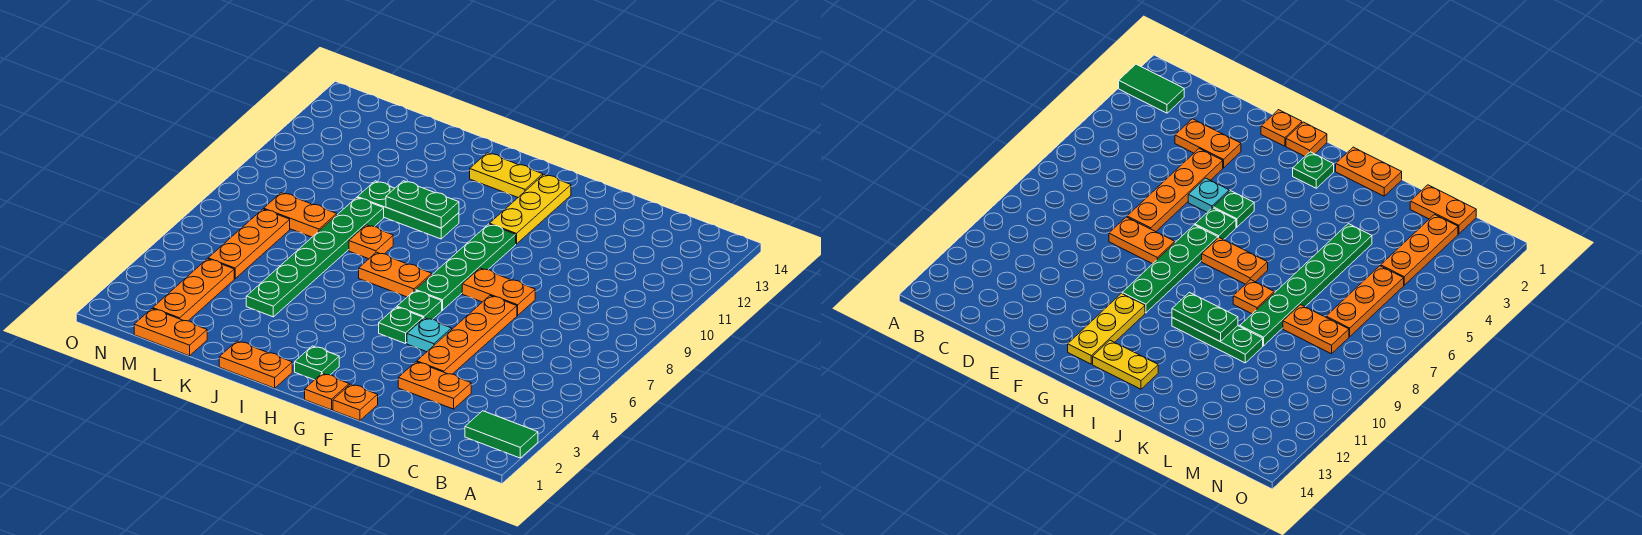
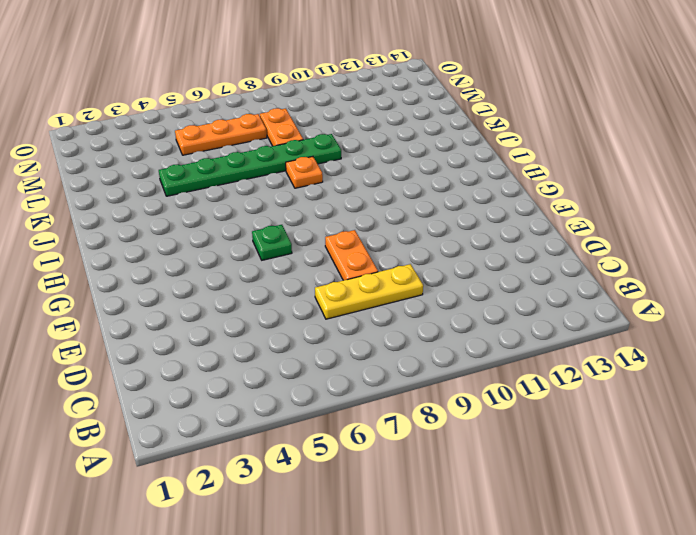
yellow 1x3 plate [315,264,423,319] -> yellow 1x3 plate moved to [489,174,571,244]
none -> green 1x2 tile [465,411,538,458]
none -> orange 1x2 plate [398,362,471,409]
none -> orange 1x4 plate [417,296,517,374]

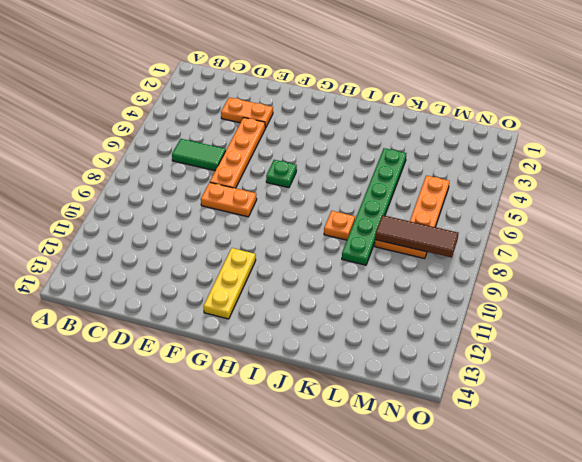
green 1x2 tile [172,139,226,171] -> green 1x2 tile moved to [465,411,538,458]
brown 1x3 tile [375,215,458,258] -> none
none -> orange 1x1 plate [333,384,378,421]
none -> cyan 1x1 plate [407,318,452,352]
none -> orange 1x1 plate [305,373,349,410]

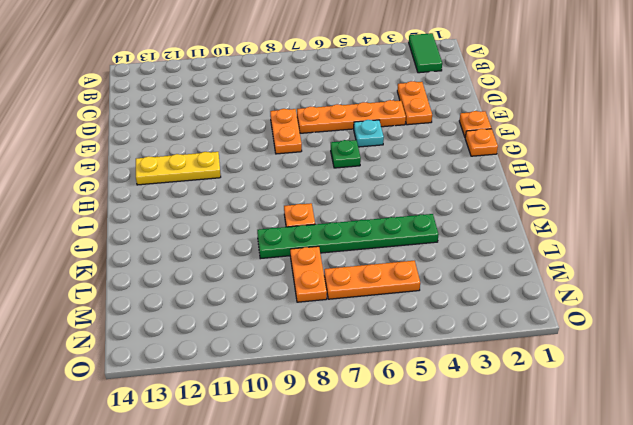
none -> green 1x1 plate [379,307,423,344]
none -> green 1x4 plate [416,224,516,310]
none -> green 1x1 plate [295,346,339,380]

